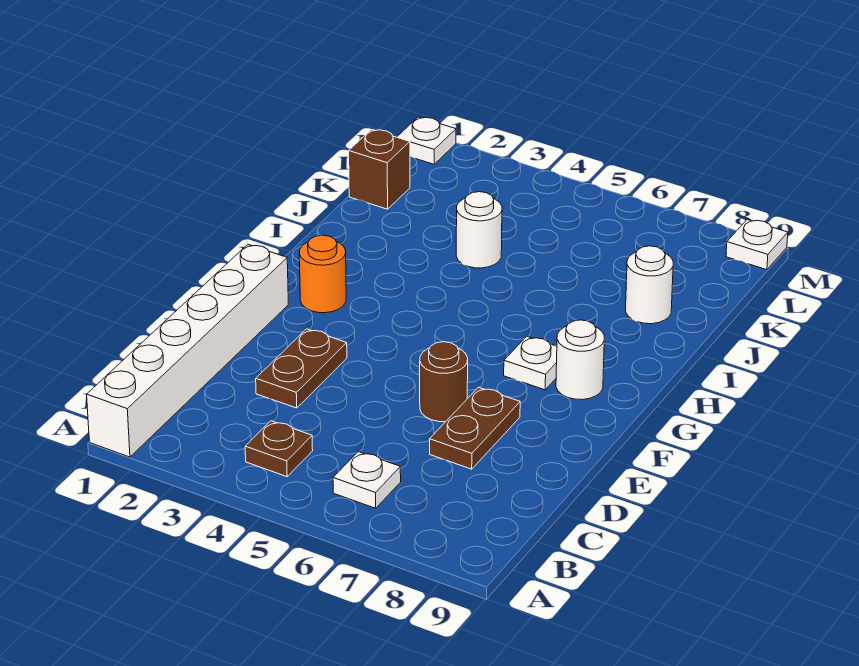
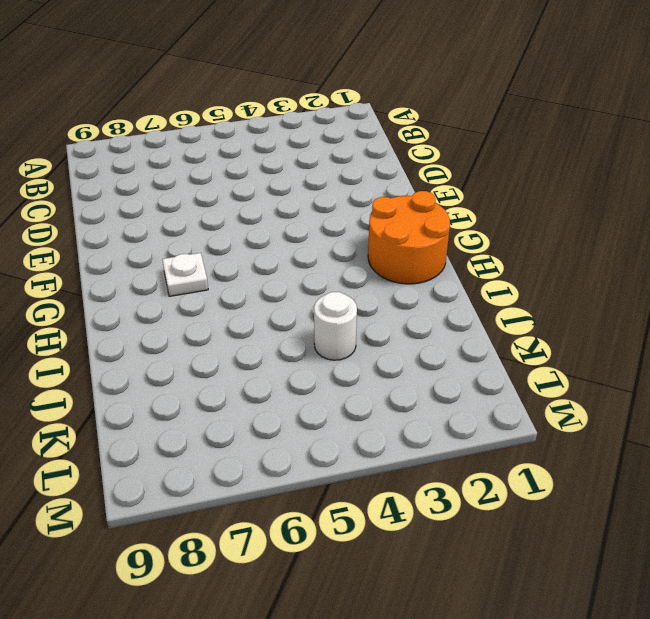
orange 2x2 round brick [368,191,450,284] -> orange 1x1 round brick [299,235,346,313]
none -> white 1x6 brick [87,245,288,457]
none -> brown 1x1 plate [245,421,313,477]
none -> white 1x1 plate [333,452,401,508]

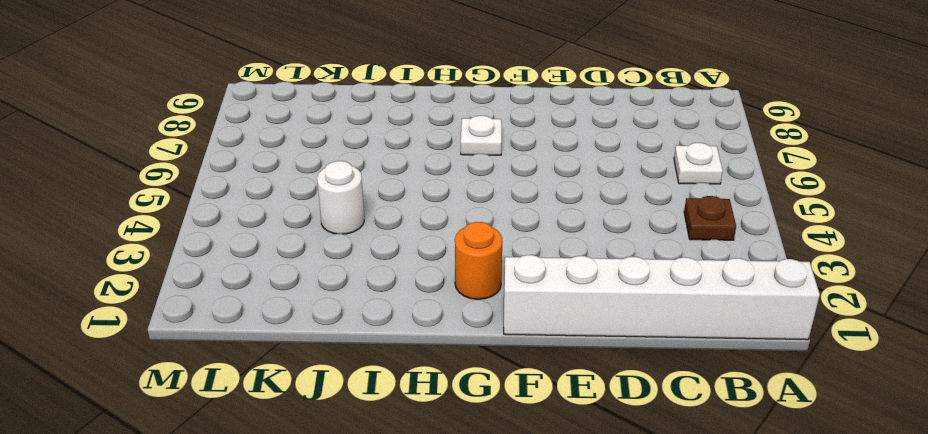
none -> brown 1x2 plate [256,329,347,408]
none -> brown 1x2 plate [430,387,520,469]
none -> brown 1x1 round brick [420,342,468,422]

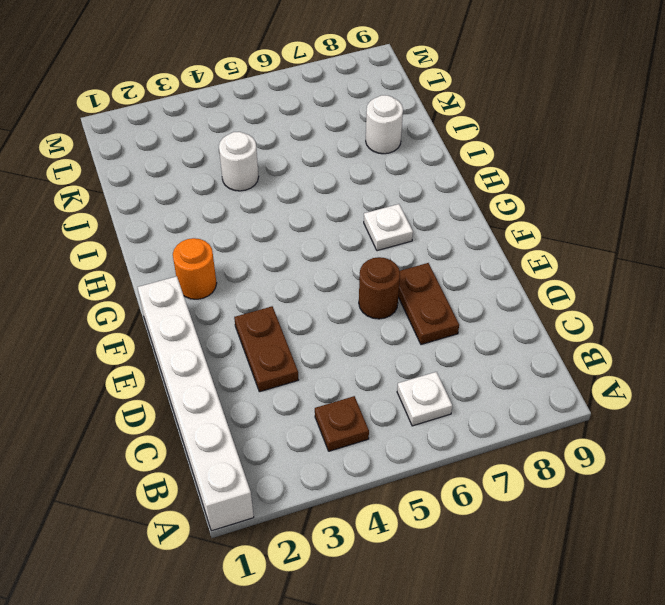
none -> white 1x1 round brick [556,320,604,400]
none -> brown 1x1 brick [349,130,410,209]
none -> white 1x1 plate [397,117,456,164]

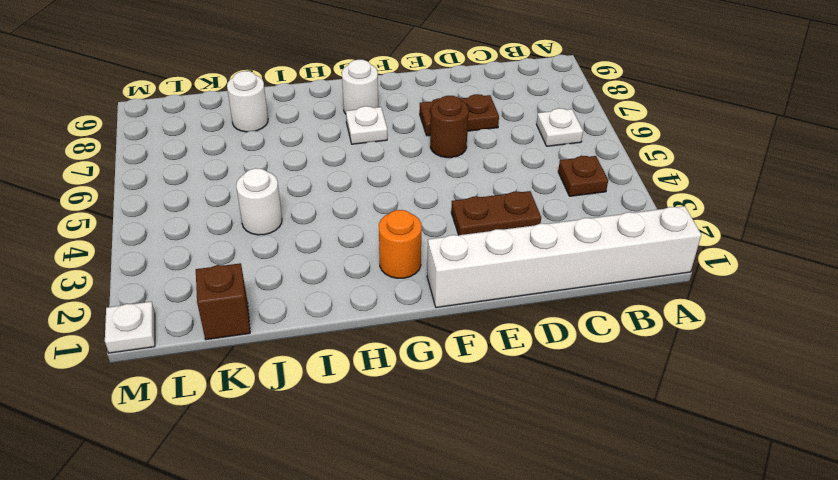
none -> white 1x1 plate [726,220,788,270]

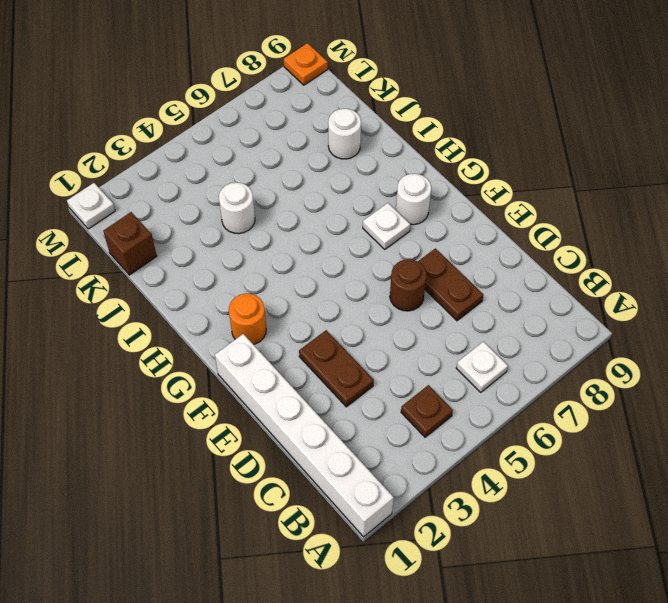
orange 1x1 plate [284,43,328,85] -> white 1x1 plate [726,220,788,270]

